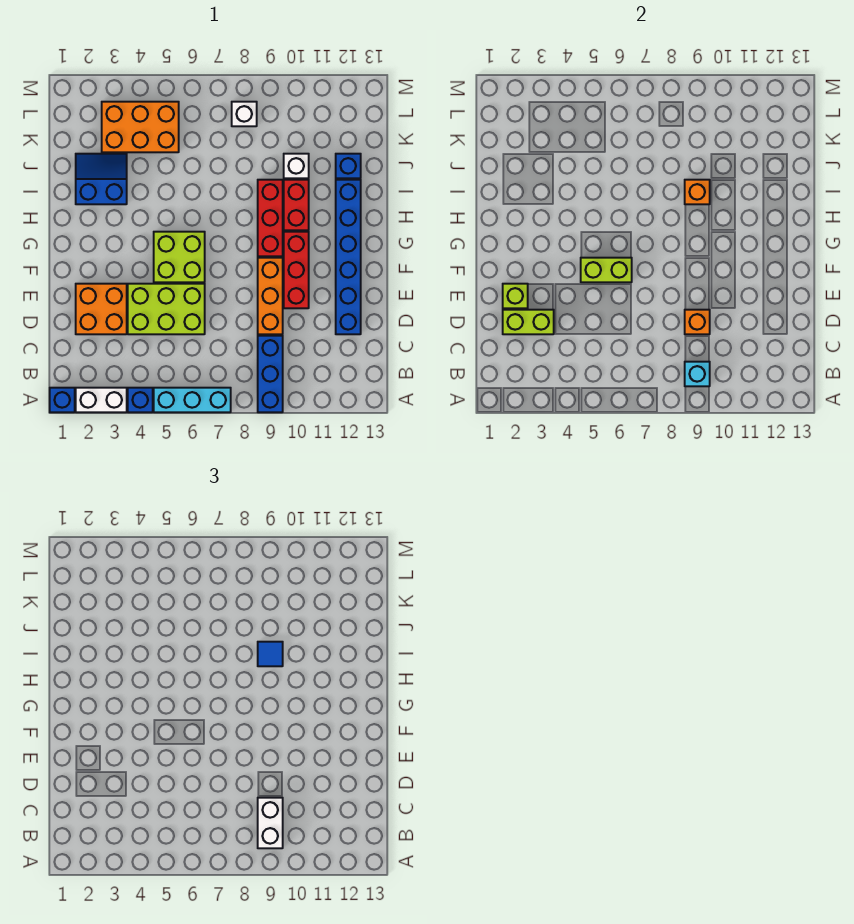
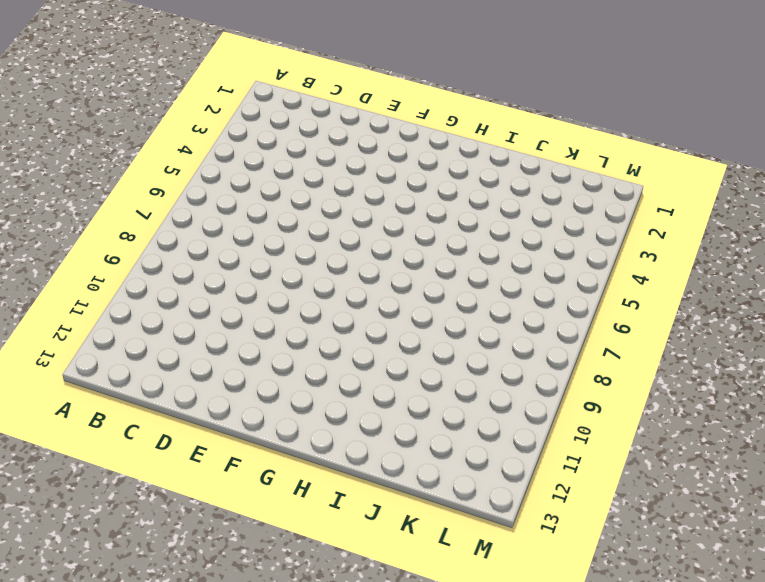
none -> blue 1x1 brick [50,388,75,412]
none -> white 1x2 brick [76,388,127,412]
none -> blue 1x1 brick [128,388,153,412]

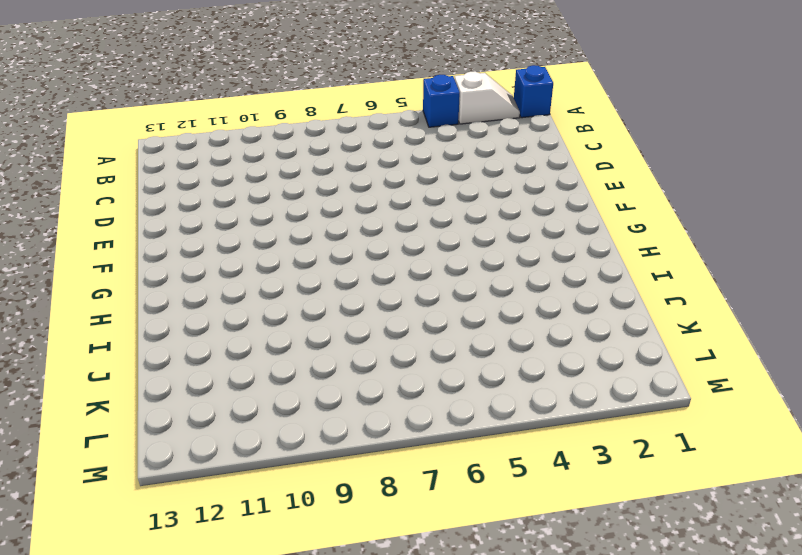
white 1x2 slope [455,72,520,124] -> white 1x2 brick [76,388,127,412]
none -> cyan 1x3 brick [154,388,231,412]
none -> blue 1x3 brick [258,336,283,412]
none -> orange 2x2 brick [76,284,127,334]

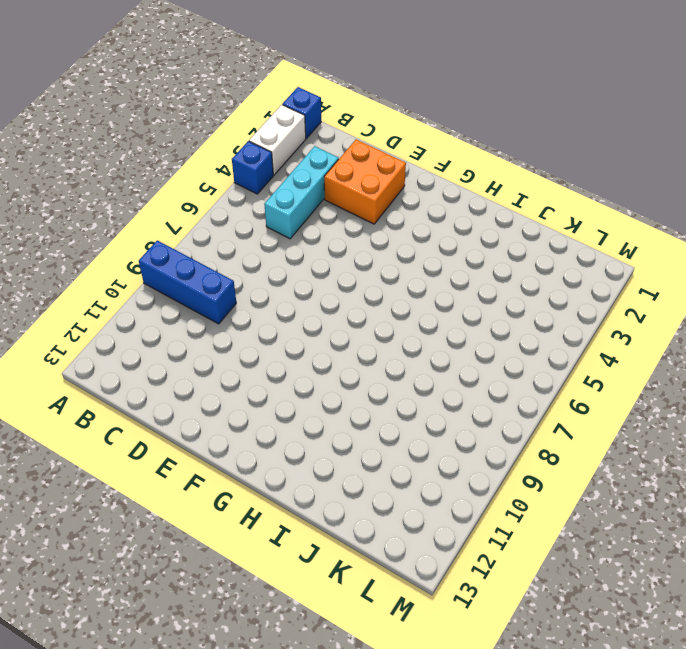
cyan 1x3 brick [264,146,339,239] -> cyan 1x3 brick moved to [154,388,231,412]
none -> lime 2x3 brick [128,284,205,334]
none -> orange 1x3 brick [258,258,283,334]
none -> blue 1x6 brick [336,180,361,334]

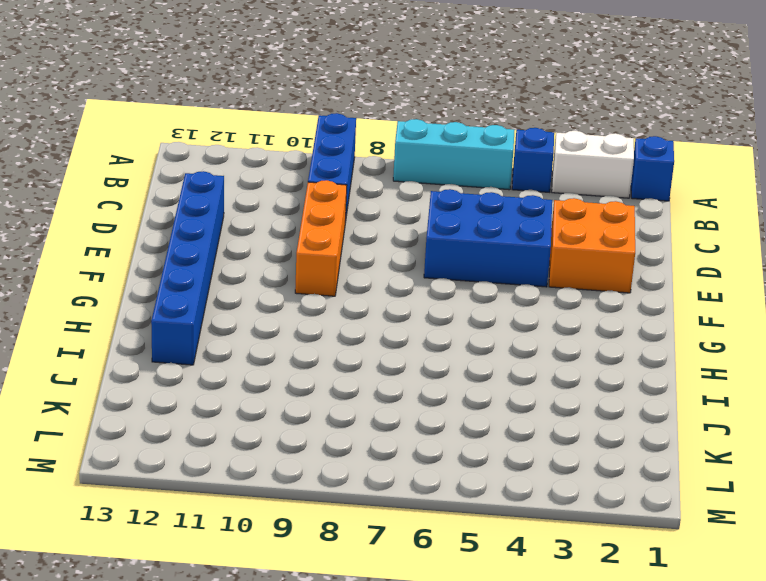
blue 2x3 brick [424,189,552,287] -> lime 2x3 brick [128,284,205,334]
none -> red 1x3 brick [284,232,309,308]
none -> lime 2x2 brick [154,232,205,282]
none -> red 1x3 brick [258,180,283,256]

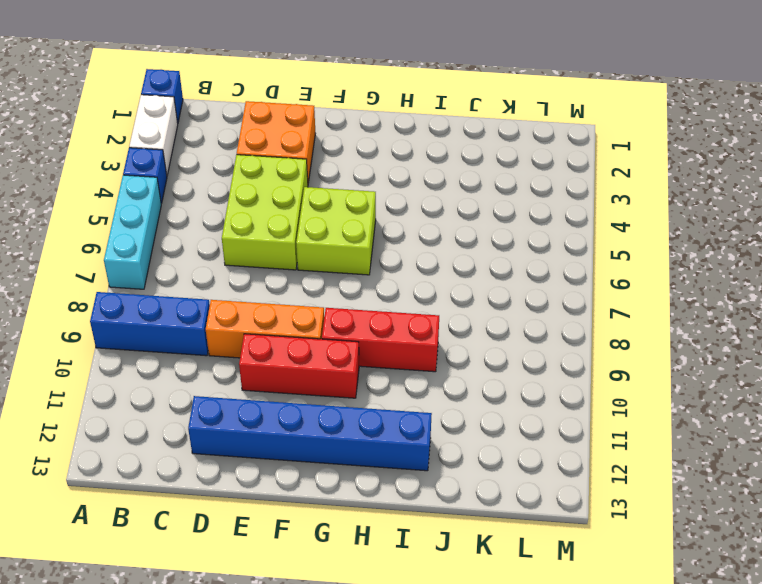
none -> red 1x2 brick [284,180,309,230]
none -> blue 2x2 slope [76,154,127,204]
none -> white 1x1 brick [284,154,309,178]

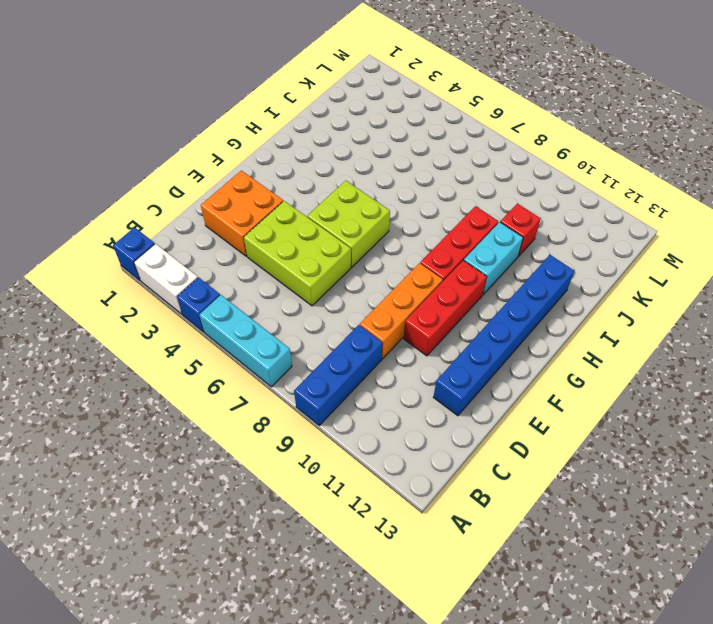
cyan 1x2 brick [464,222,523,294] -> red 1x2 brick [284,180,309,230]
red 1x1 brick [500,203,541,256] -> white 1x1 brick [284,154,309,178]
none -> blue 2x2 slope [76,154,127,204]
none -> blue 1x1 brick [336,154,361,178]
none -> orange 2x3 brick [102,102,179,152]

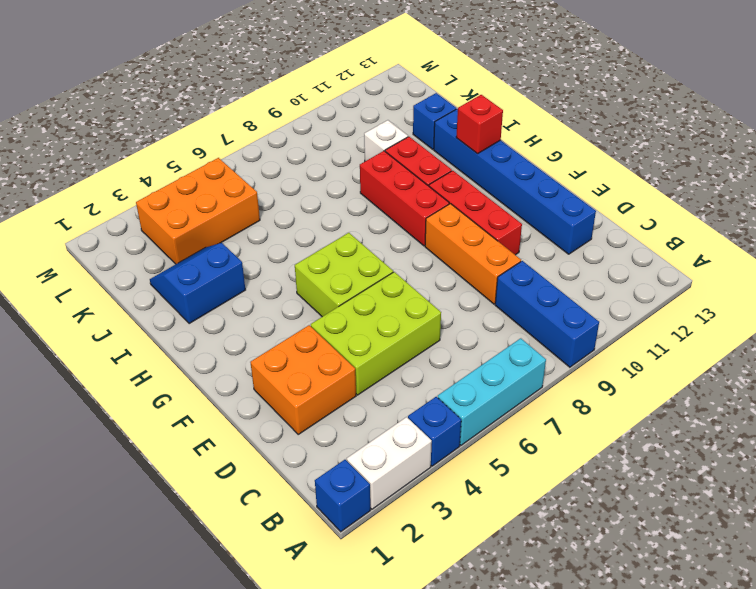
red 1x1 brick [456,95,503,154] -> none
none -> white 1x1 brick [232,102,257,126]
none -> cyan 1x1 brick [685,362,710,386]
none -> lime 1x2 brick [503,310,554,334]

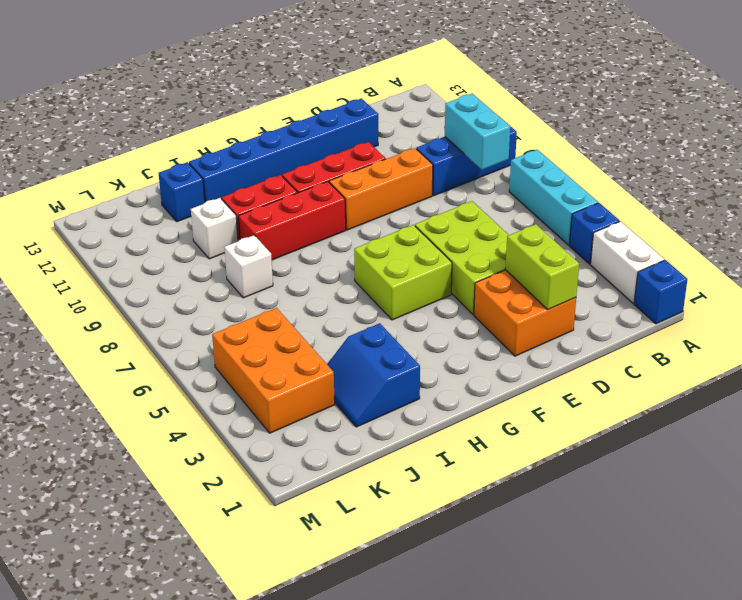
cyan 1x2 brick [445,94,510,170] -> cyan 1x1 brick [685,362,710,386]
white 1x1 brick [224,235,273,298] -> white 1x1 brick moved to [232,102,257,126]
none -> orange 1x1 brick [685,310,710,334]
none -> lime 1x1 brick [503,284,528,308]
none -> lime 1x2 brick [581,258,632,282]

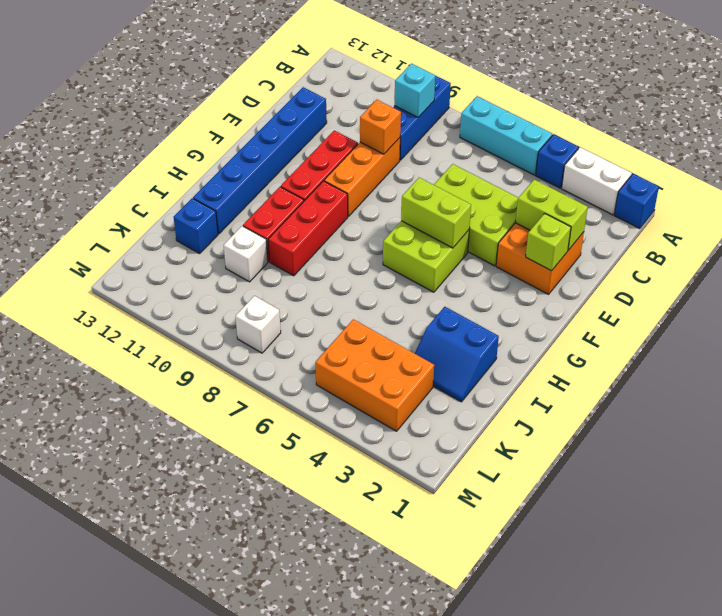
none -> orange 1x1 brick [685,180,710,204]
none -> white 1x2 brick [258,798,283,848]
none -> blue 1x1 tile [258,642,283,666]

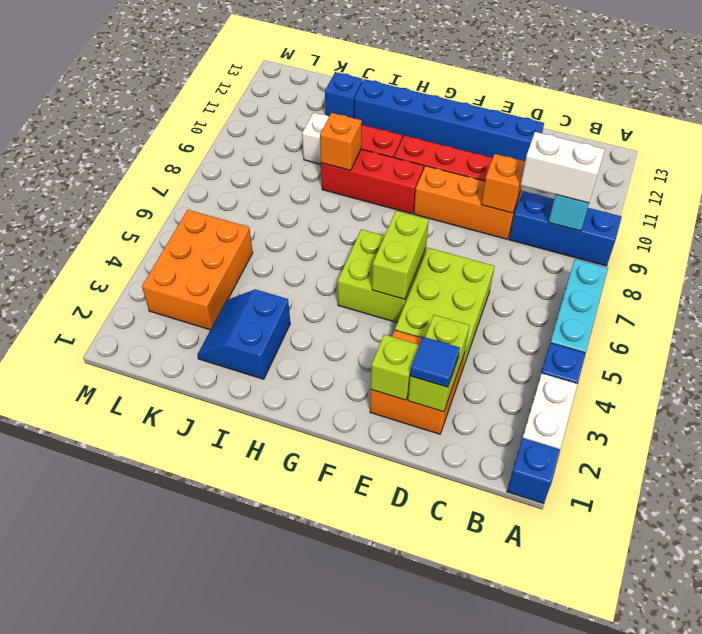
blue 1x1 tile [410,337,460,387] -> blue 1x1 tile moved to [258,642,283,666]
none -> white 1x1 brick [232,102,257,126]

